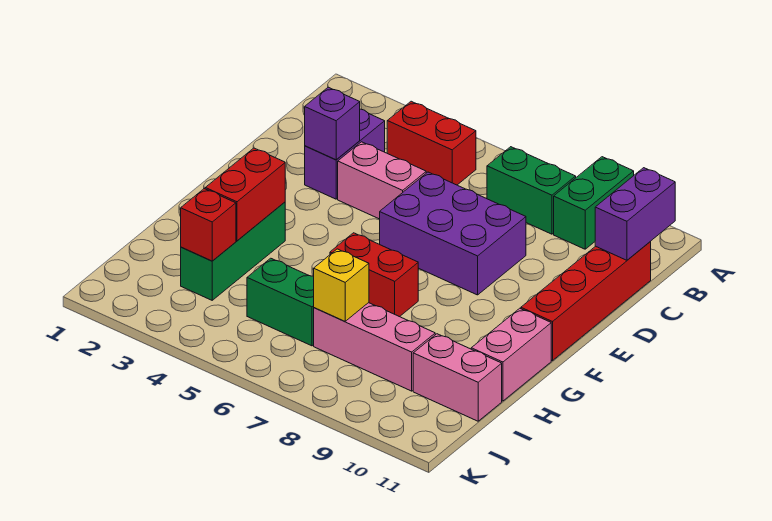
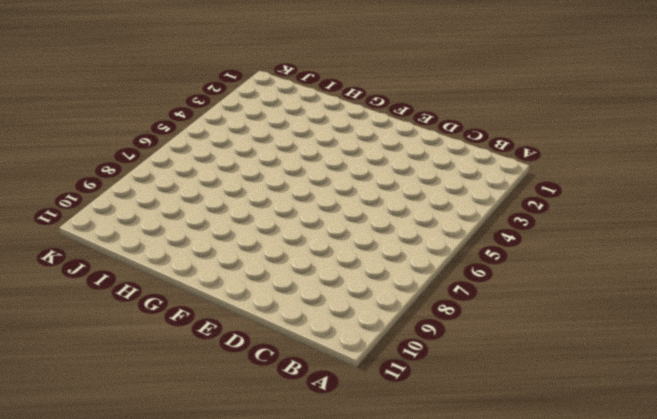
none -> green 1x2 brick [554,157,634,249]
none -> red 1x2 brick [387,101,476,185]
none -> green 1x2 brick [487,147,576,234]

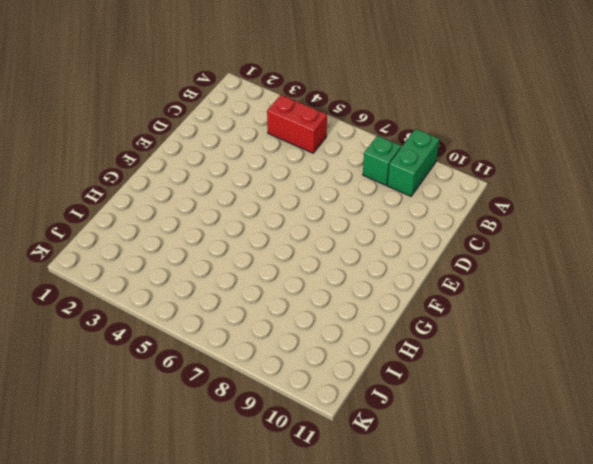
green 1x1 brick [363,136,401,185] -> green 1x2 brick [487,147,576,234]
none -> purple 1x2 brick [305,109,385,199]
none -> red 1x4 brick [521,242,651,361]
none -> pink 1x2 brick [338,142,426,219]

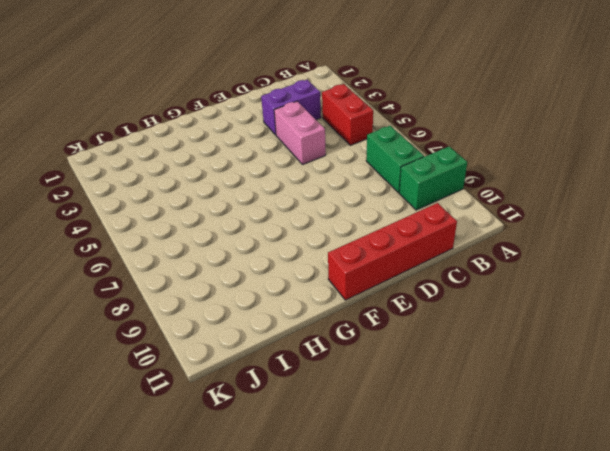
none -> purple 2x3 brick [380,172,526,295]
none -> green 1x3 brick [181,202,285,300]
none -> red 1x2 brick [330,233,418,317]

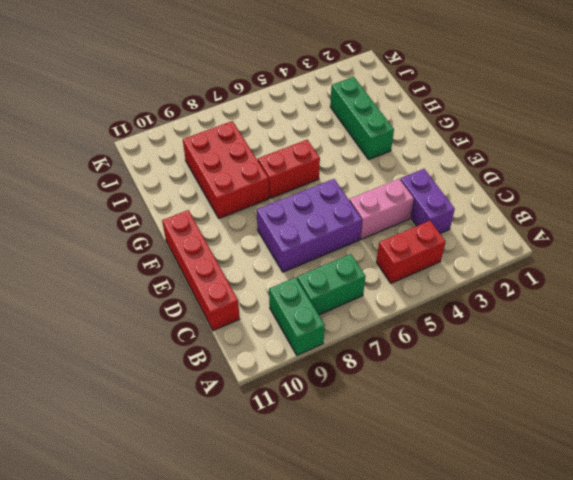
red 2x3 brick [183,121,269,219] -> pink 1x3 brick [314,303,435,391]
none -> pink 1x2 brick [471,308,551,401]
none -> green 1x2 brick [247,258,314,346]
none -> pink 1x2 brick [413,334,502,421]

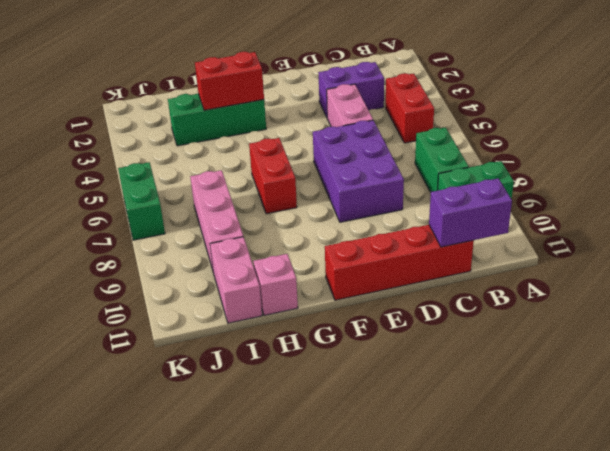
pink 1x1 brick [253,254,298,315] -> pink 1x2 brick [471,308,551,401]
green 1x2 brick [118,162,165,240] -> green 1x2 brick moved to [247,258,314,346]
none -> purple 1x1 brick [305,87,360,160]
none -> red 1x1 brick [181,189,236,261]
none -> yellow 1x1 brick [314,249,369,321]

